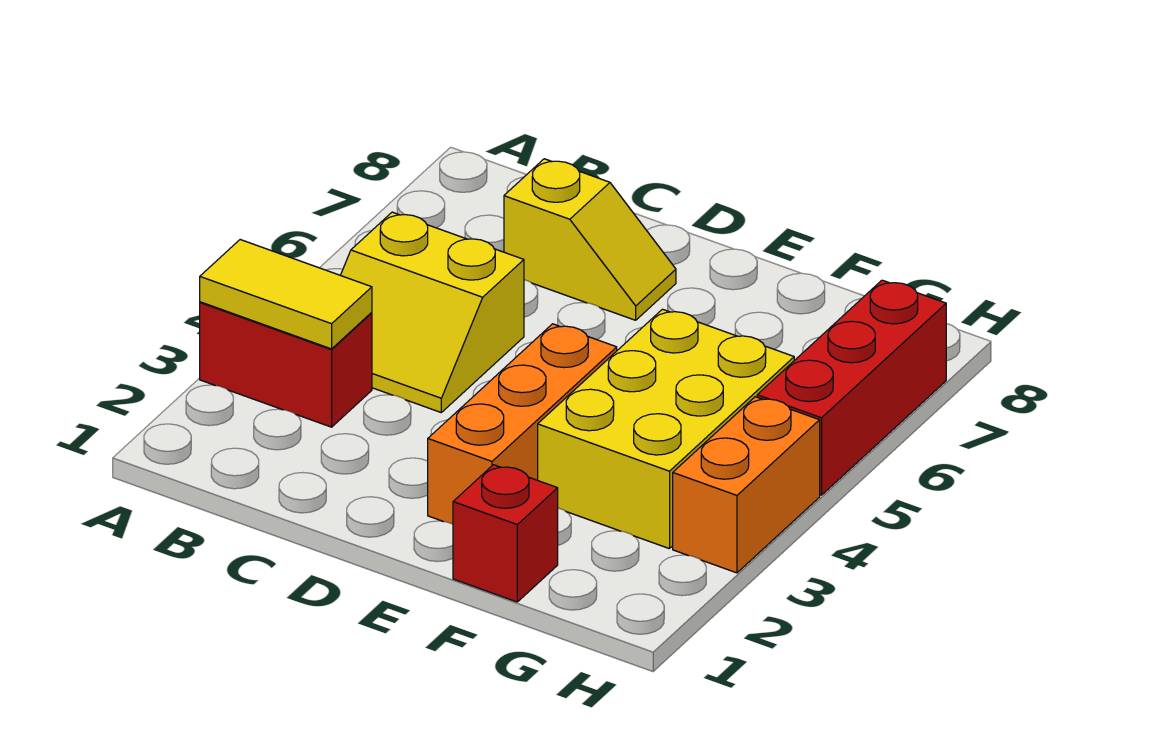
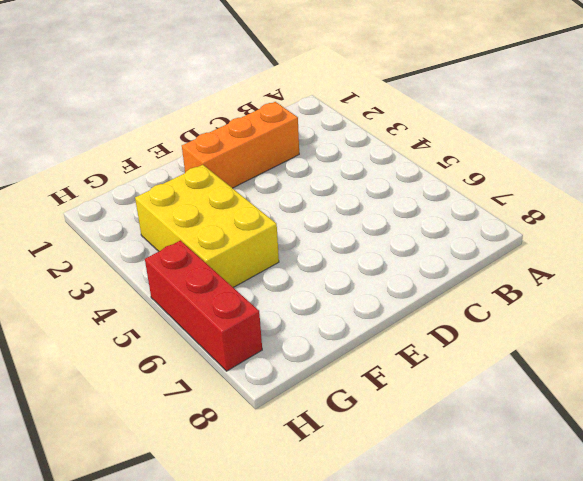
orange 1x3 brick [182,102,299,188] -> orange 1x3 brick turned to [428,324,617,524]
none -> red 1x2 brick [200,302,372,427]
none -> yellow 2x2 slope [341,212,524,412]

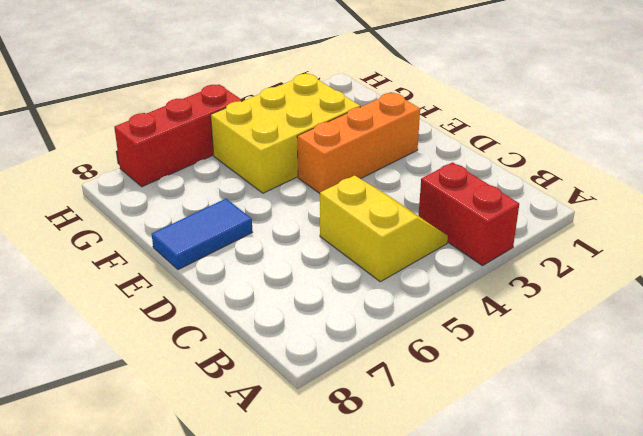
blue 1x2 tile [152,199,252,270] -> none
none -> yellow 1x2 slope [504,159,676,320]
none -> red 1x1 brick [453,465,558,602]

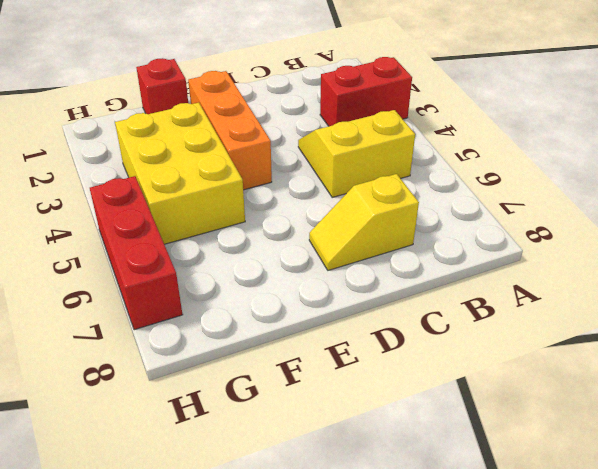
none -> orange 1x2 brick [673,397,820,573]
none -> yellow 1x2 tile [200,240,372,349]

